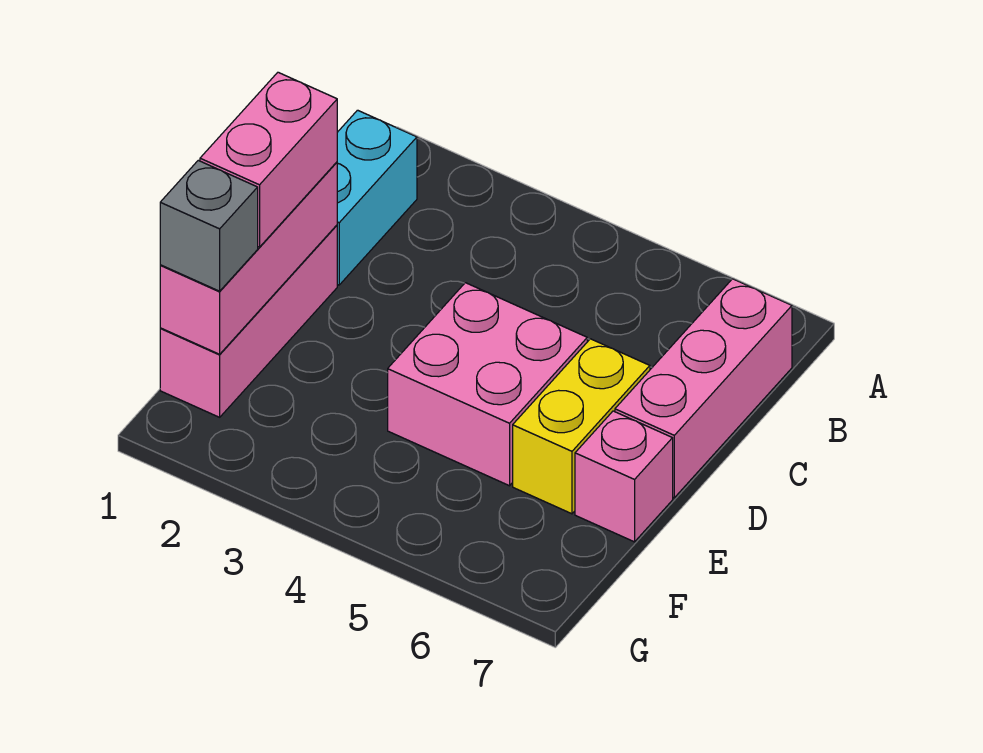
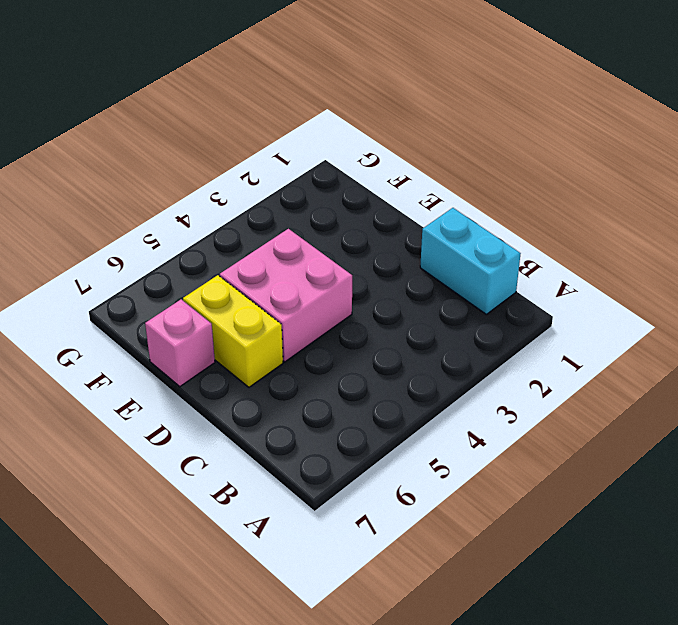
none -> pink 1x3 brick [615,279,792,498]
none -> pink 1x3 brick [160,225,337,417]

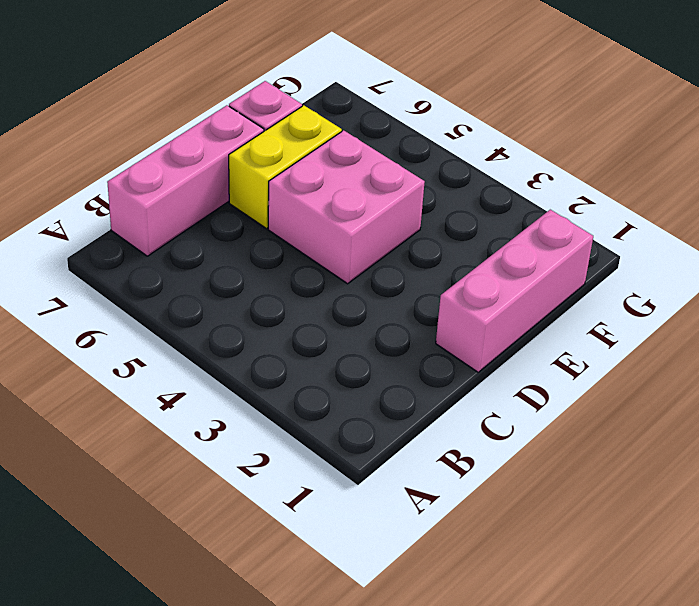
none -> cyan 1x2 brick [337,110,417,285]
none -> pink 1x3 brick [160,162,337,354]

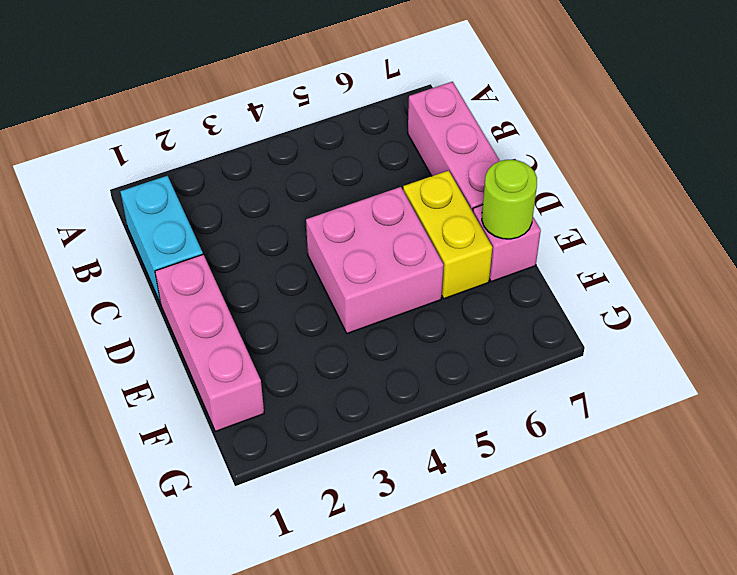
lime 1x1 round brick [482,160,537,239] -> none
none -> pink 1x3 brick [160,162,337,354]
none -> pink 1x2 brick [200,72,337,247]

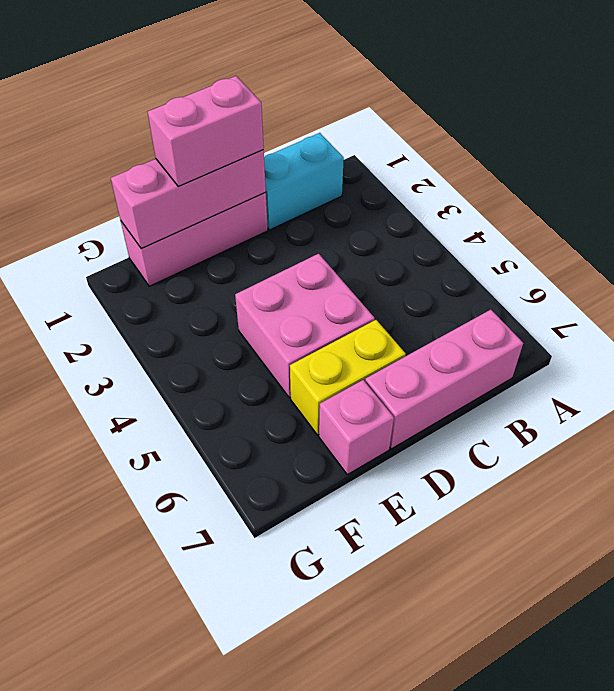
none -> grey 1x1 brick [160,160,258,291]

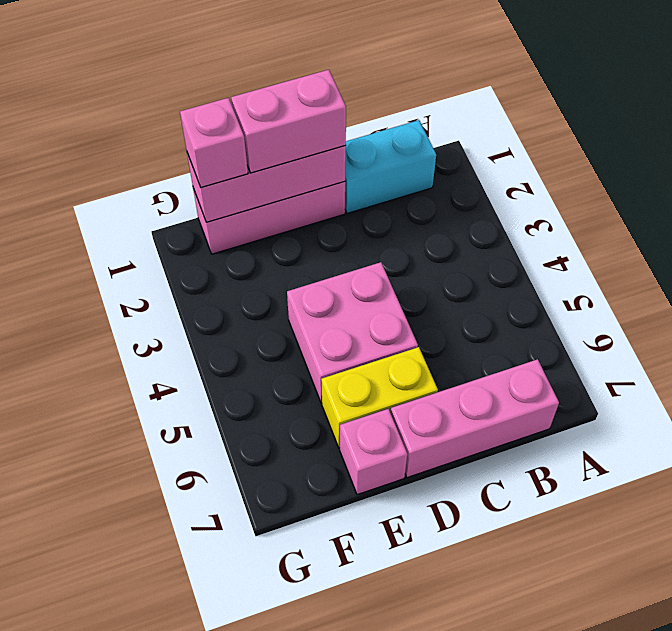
pink 1x1 brick [180,98,248,188] -> grey 1x1 brick [160,160,258,291]

